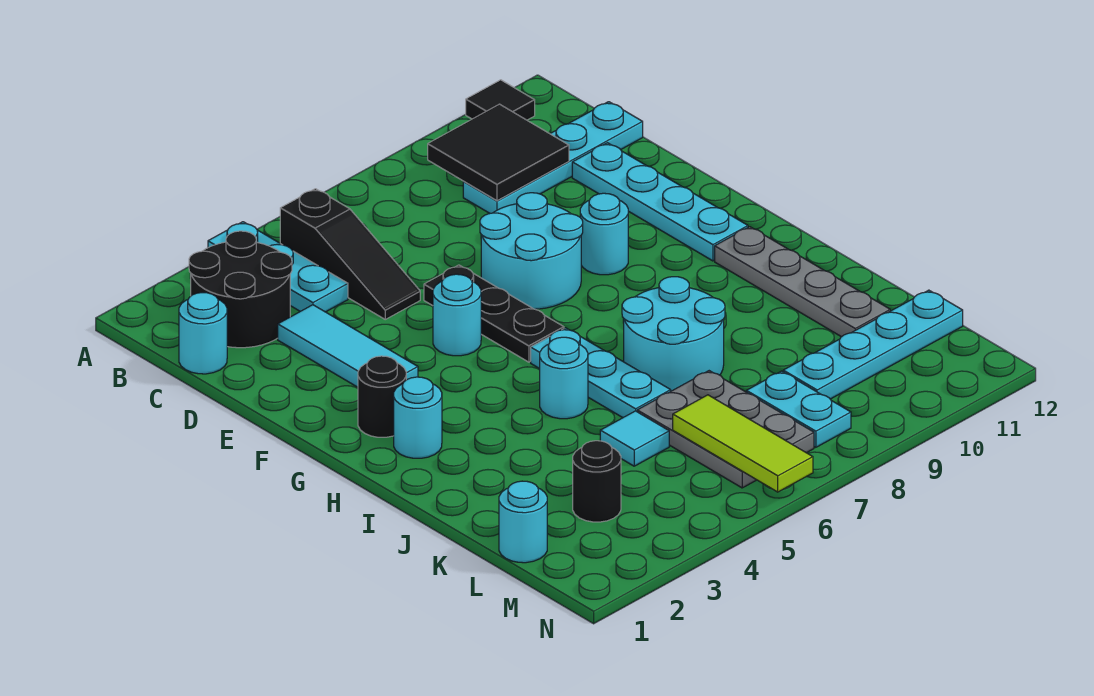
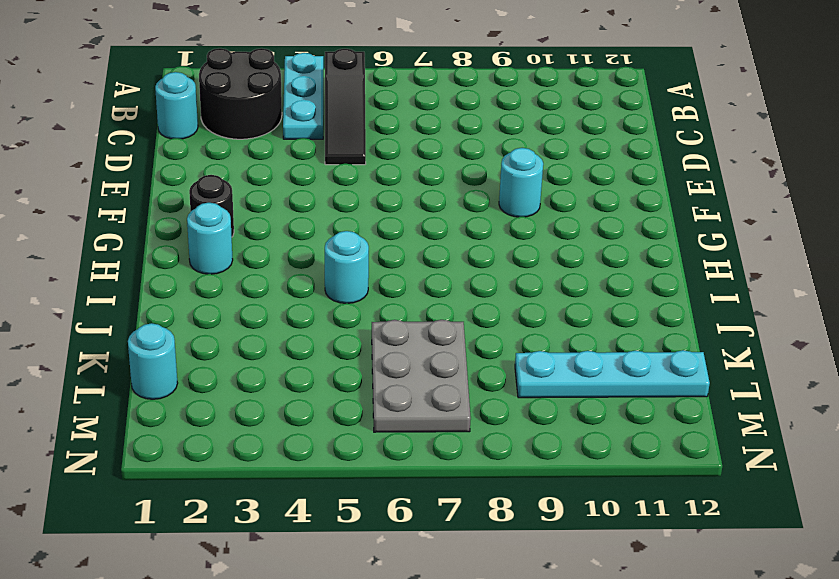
none -> black 1x1 tile [466,80,535,120]
none -> cyan 1x4 plate [463,102,643,213]
none -> cyan 1x3 tile [278,305,418,387]

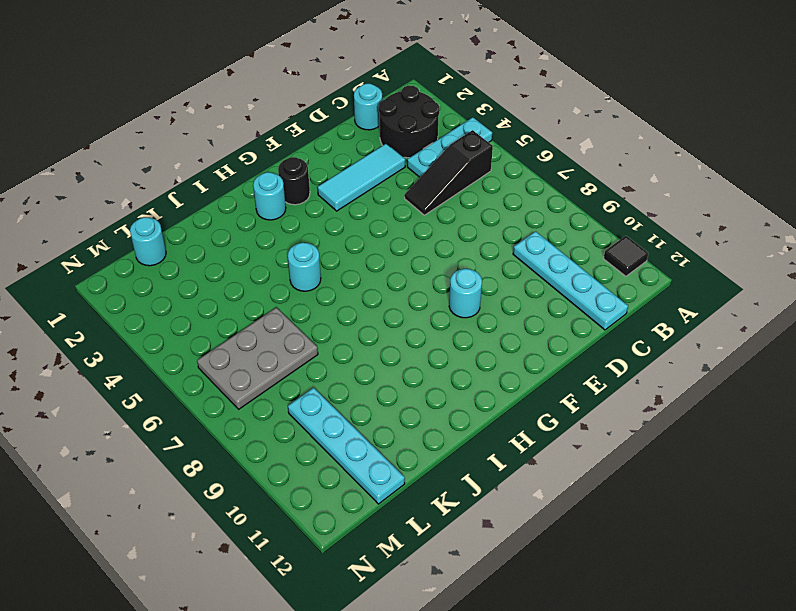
none -> cyan 1x4 plate [572,143,748,261]
none -> black 1x3 plate [424,265,564,362]
none -> cyan 2x2 round brick [480,193,583,309]

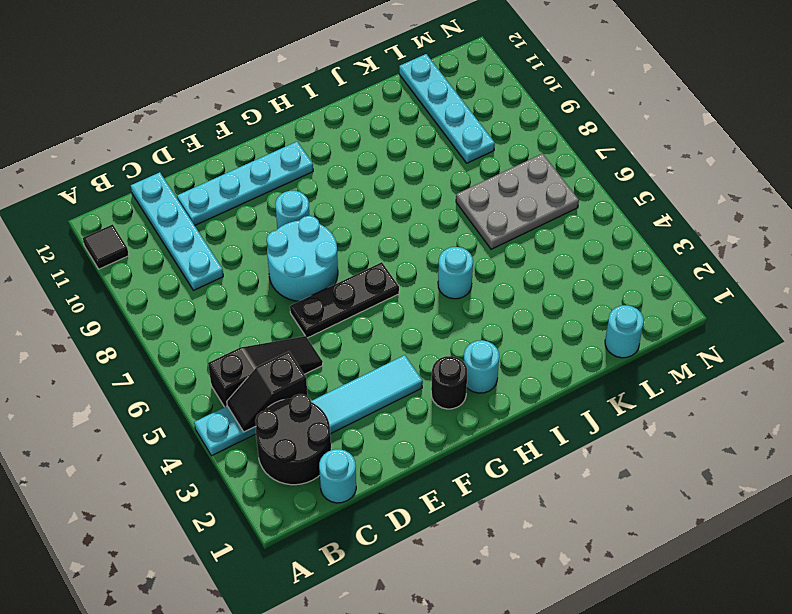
black 1x2 slope [227,352,308,432] -> none
none -> cyan 1x1 round brick [433,274,481,356]
none -> cyan 1x3 plate [531,328,671,418]
none -> grey 1x4 plate [715,227,890,337]

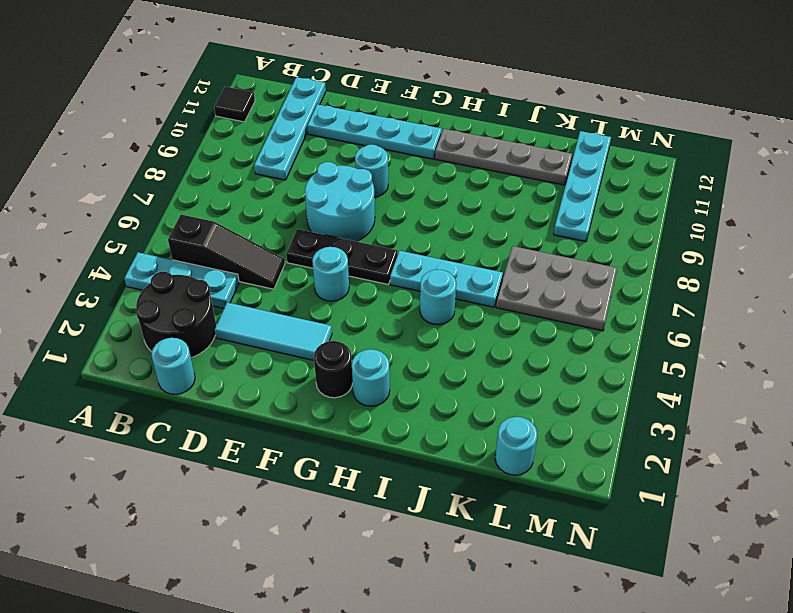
none -> cyan 2x2 round brick [622,277,725,391]
none -> cyan 1x1 tile [600,411,669,466]
none -> black 1x1 round brick [573,441,621,522]

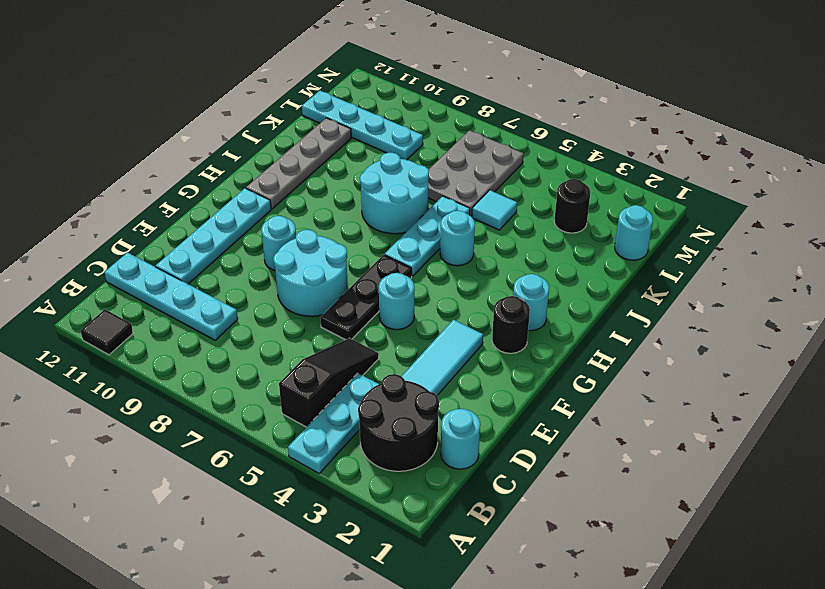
none -> cyan 1x2 plate [746,371,851,447]
none -> black 2x2 tile [428,104,569,201]
none -> lime 1x3 tile [673,395,813,492]

